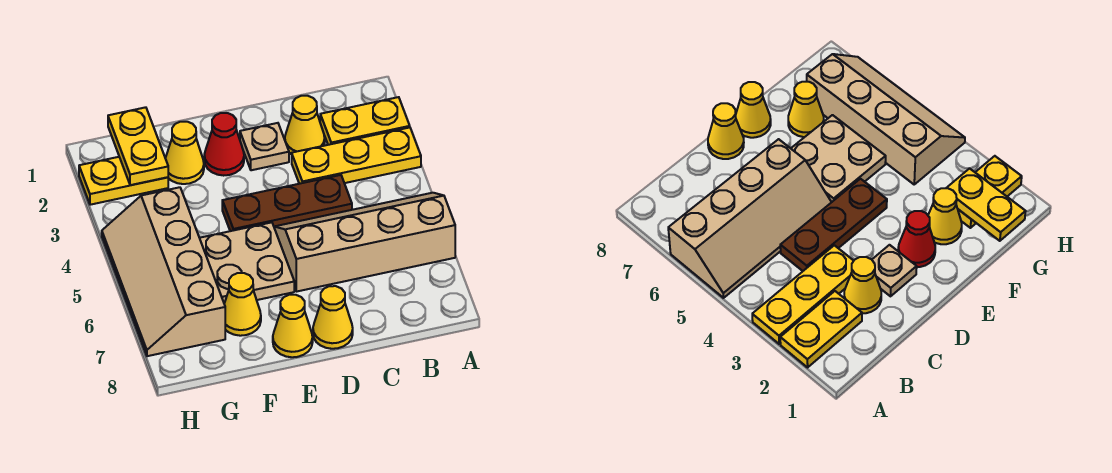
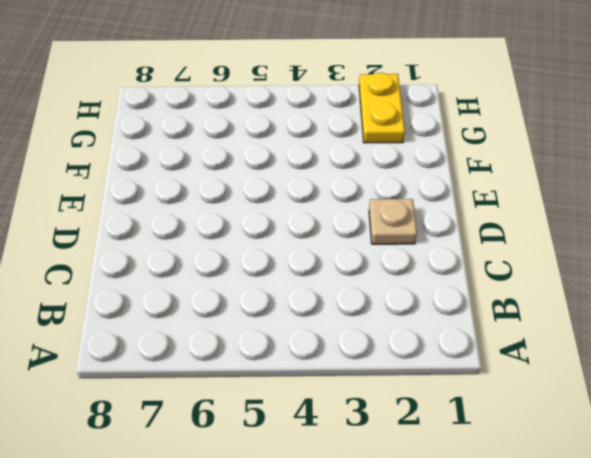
none -> yellow 1x2 plate [320,97,410,145]
none -> yellow 1x3 plate [292,127,421,184]
none -> tan 2x4 slope [274,193,455,292]

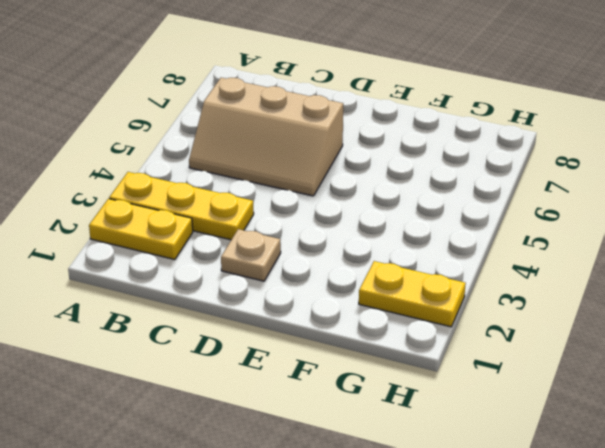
tan 2x3 slope [189,78,343,196] -> tan 2x4 slope [274,193,455,292]
none -> yellow 1x1 cone [285,96,325,154]
none -> brown 1x3 plate [222,175,352,231]
none -> yellow 1x1 cone [313,286,353,349]

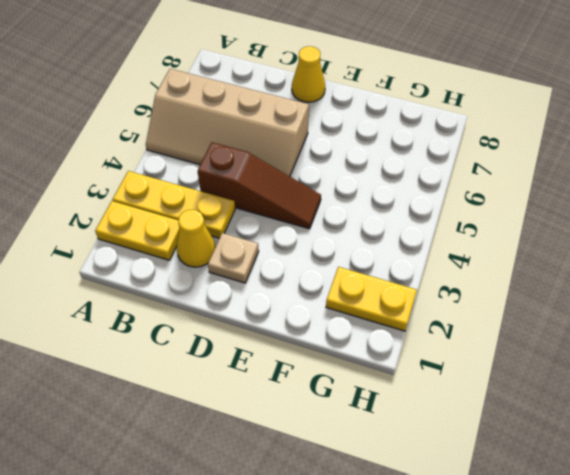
brown 1x3 slope [198,142,321,229] -> brown 1x3 plate [222,175,352,231]
none -> red 1x1 cone [204,113,244,176]
none -> tan 2x2 plate [200,222,294,303]
none -> yellow 1x1 cone [273,295,313,357]

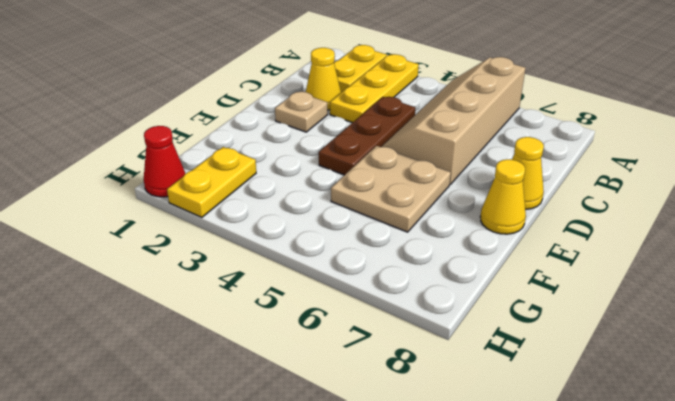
red 1x1 cone [144,126,185,197] -> red 1x1 cone moved to [204,113,244,176]
none -> yellow 1x1 cone [165,122,204,184]
none -> yellow 1x1 cone [224,273,261,336]
none -> tan 2x4 slope [102,187,225,356]

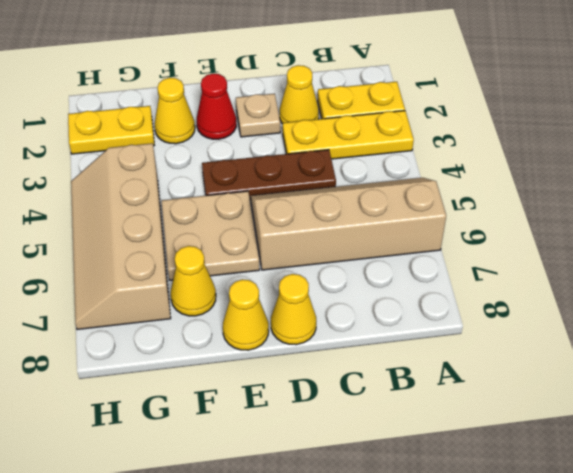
none -> yellow 1x2 plate [108,107,168,185]

